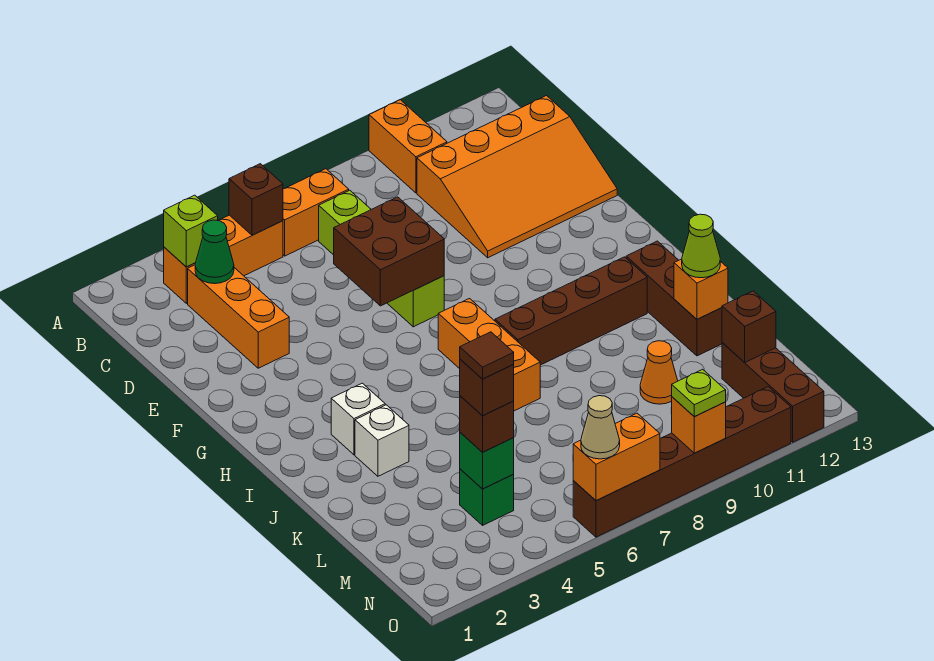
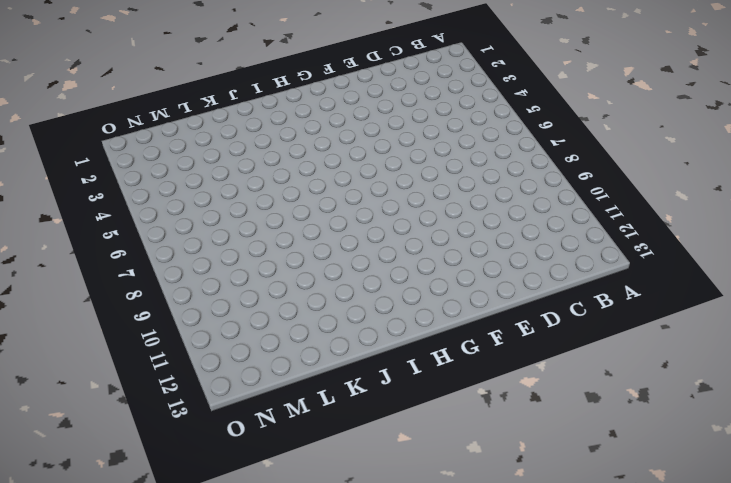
none -> orange 1x2 brick [369,100,447,193]
none -> orange 1x3 brick [164,215,283,303]
none -> orange 1x2 brick [283,169,349,256]
none -> orange 1x3 brick [188,265,289,368]

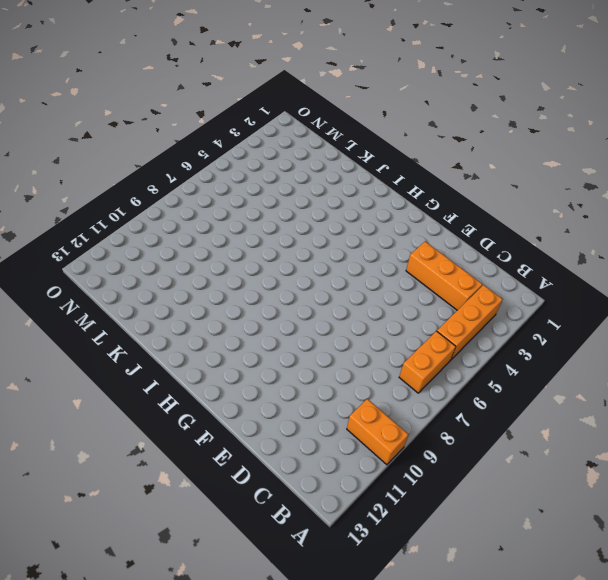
none -> lime 1x4 brick [319,190,444,327]
none -> orange 3x4 slope [417,96,617,258]
none -> orange 1x3 brick [438,299,540,411]
none -> white 1x1 brick [331,383,385,455]

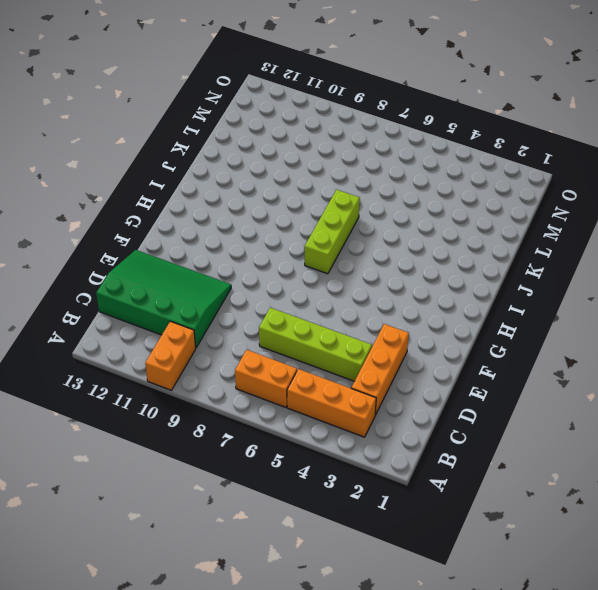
green 3x4 slope [96,250,231,348] -> orange 3x4 slope [417,96,617,258]
lime 1x4 brick [259,308,372,381] -> lime 1x4 brick turned to [319,190,444,327]
lime 1x3 brick [305,190,360,274] -> orange 1x3 brick [438,299,540,411]
none -> white 1x1 brick [331,383,385,455]
none -> brown 1x4 brick [495,257,647,365]
none -> brown 1x3 brick [626,241,722,356]
none -> white 1x1 brick [355,405,409,476]

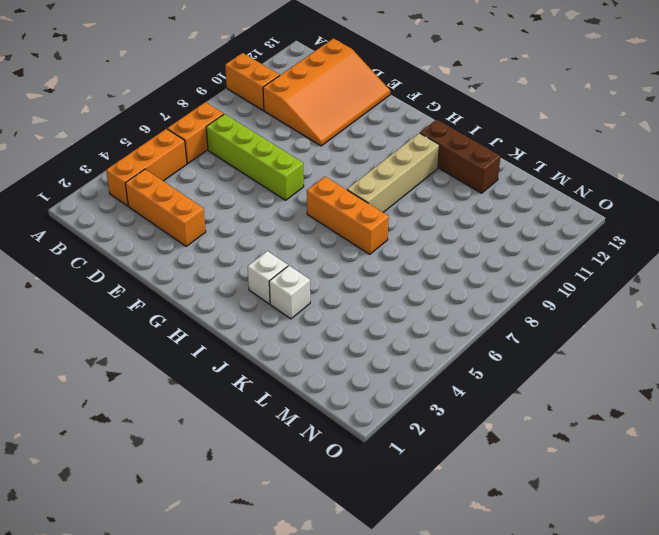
tan 1x4 brick [347,133,439,212] -> brown 1x4 brick [495,257,647,365]
none -> orange 1x1 cone [640,341,678,404]
none -> green 1x1 brick [460,469,514,525]
none -> brown 1x3 brick [722,343,824,442]
none -> brown 1x6 brick [573,387,791,537]

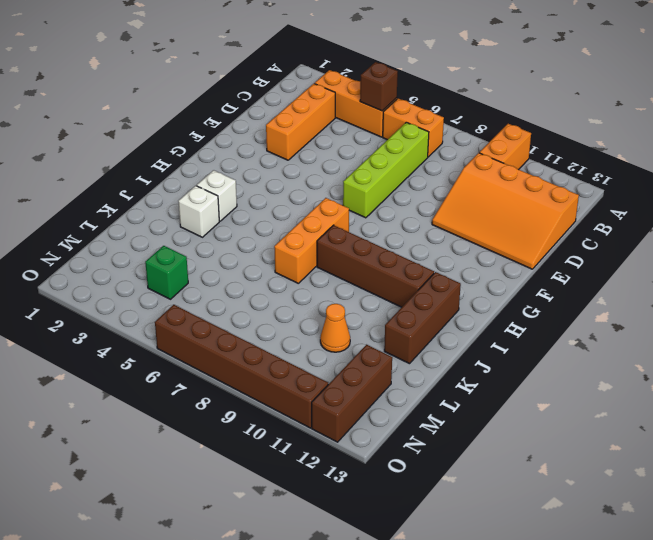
none -> lime 1x1 brick [164,195,218,267]
none -> green 1x1 cone [195,220,234,284]
none -> brown 2x2 brick [334,197,444,306]
none -> orange 1x1 brick [674,259,728,319]

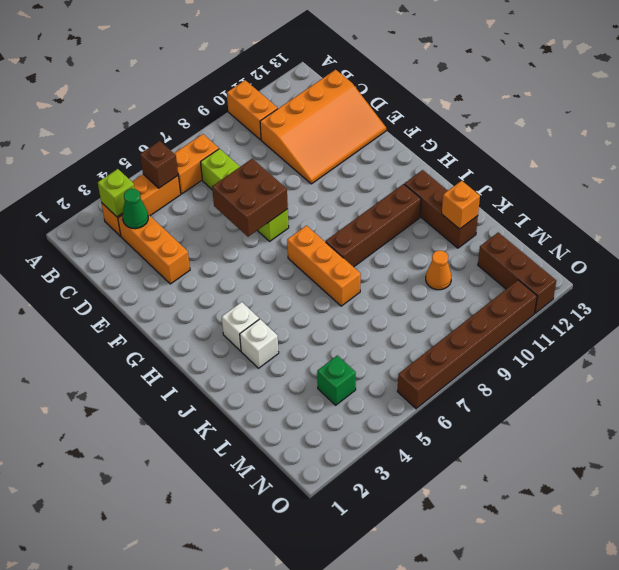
none -> green 1x1 brick [460,433,514,489]
none -> brown 1x1 brick [722,291,776,362]
none -> orange 1x2 brick [573,413,660,501]
none -> orange 1x1 brick [672,397,726,453]

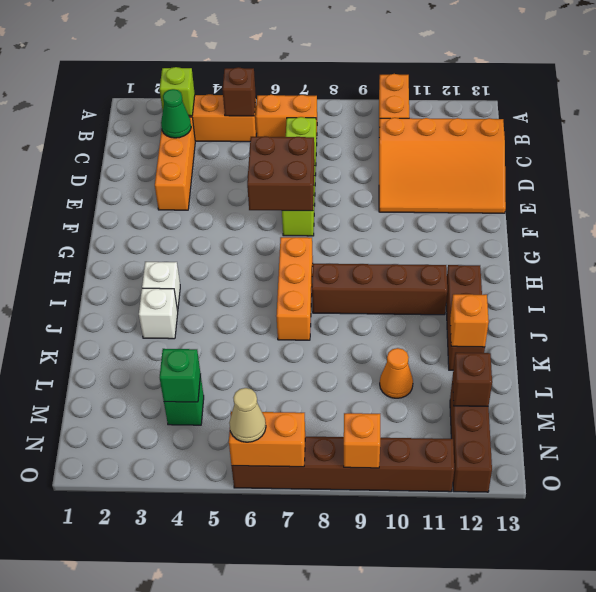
none -> lime 1x1 cone [682,214,720,278]
none -> brown 1x1 brick [460,396,514,452]
none -> lime 1x1 plate [672,369,726,416]
none -> brown 1x1 brick [460,359,514,415]

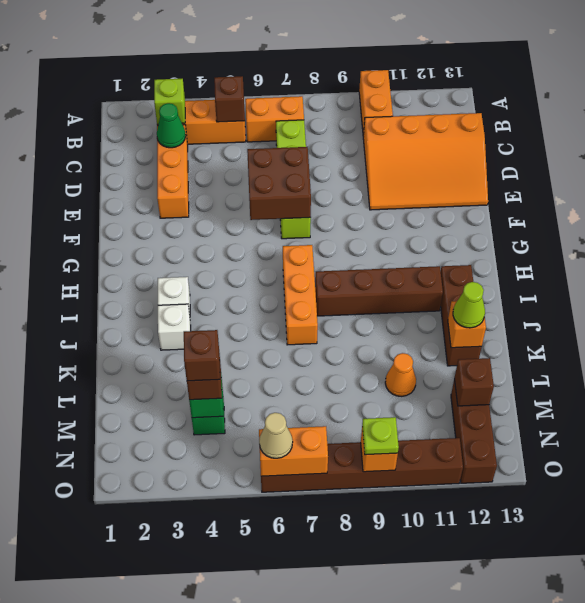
none -> brown 1x1 tile [460,332,514,379]

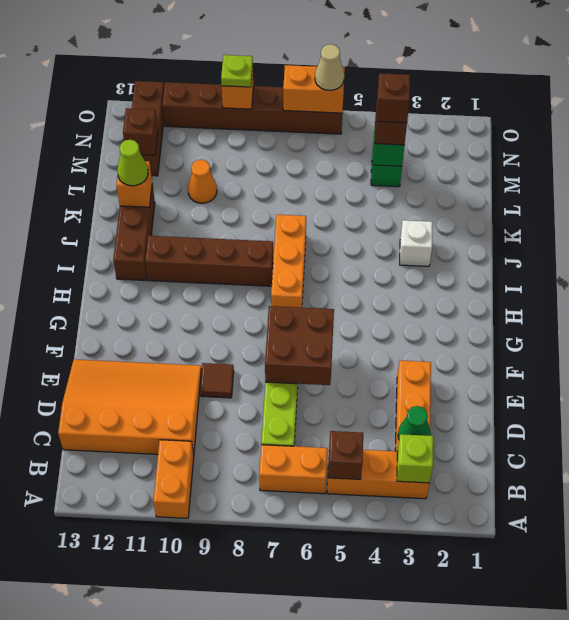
brown 1x1 tile [200,363,234,398] -> brown 1x1 tile moved to [460,332,514,379]
none -> white 1x1 brick [331,383,385,455]

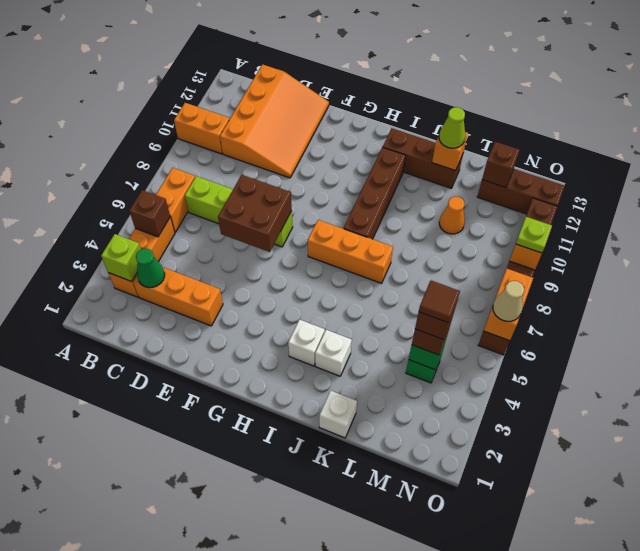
white 1x1 brick [319,391,357,438] -> none

